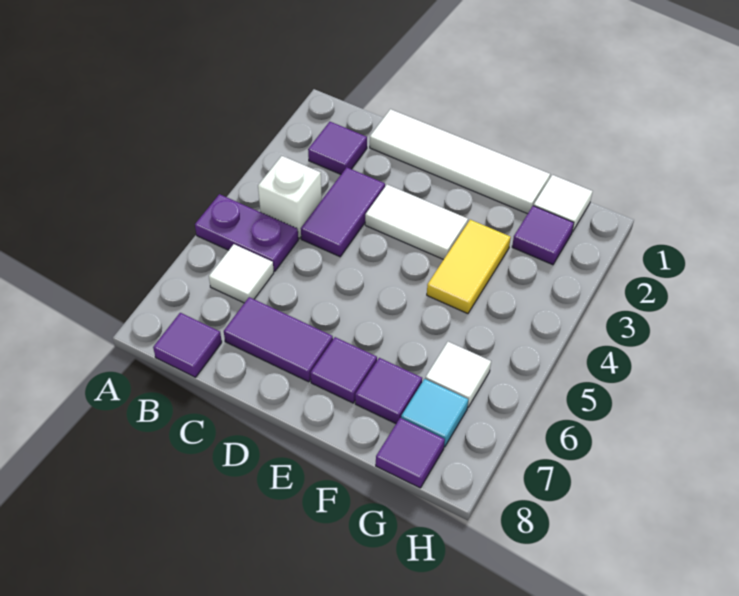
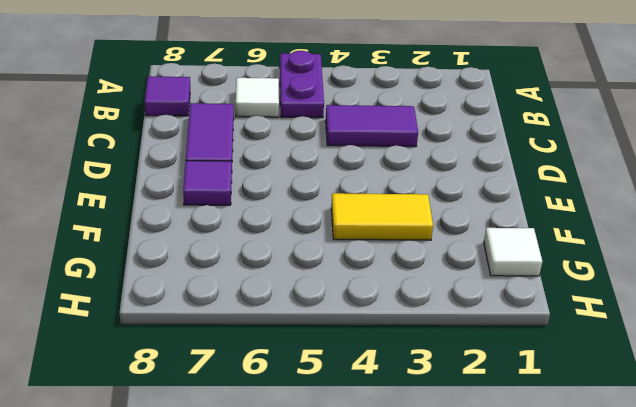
none -> purple 1x1 tile [308,122,367,174]
none -> white 1x1 brick [258,156,322,238]
none -> white 1x4 tile [370,109,550,214]

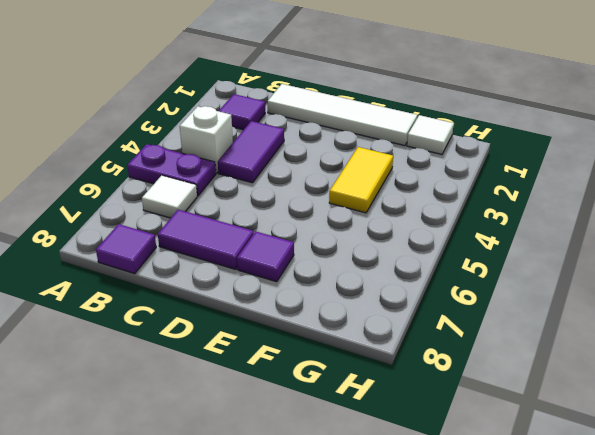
none -> white 1x2 tile [365,184,468,260]
none -> purple 1x1 tile [355,358,422,424]
none -> purple 1x1 tile [512,206,574,265]

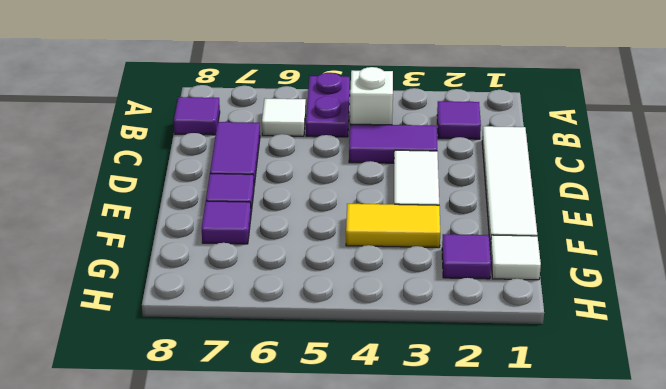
none -> white 1x1 tile [425,342,491,407]
none -> cyan 1x1 tile [401,379,468,447]
none -> purple 1x1 tile [376,418,445,488]

